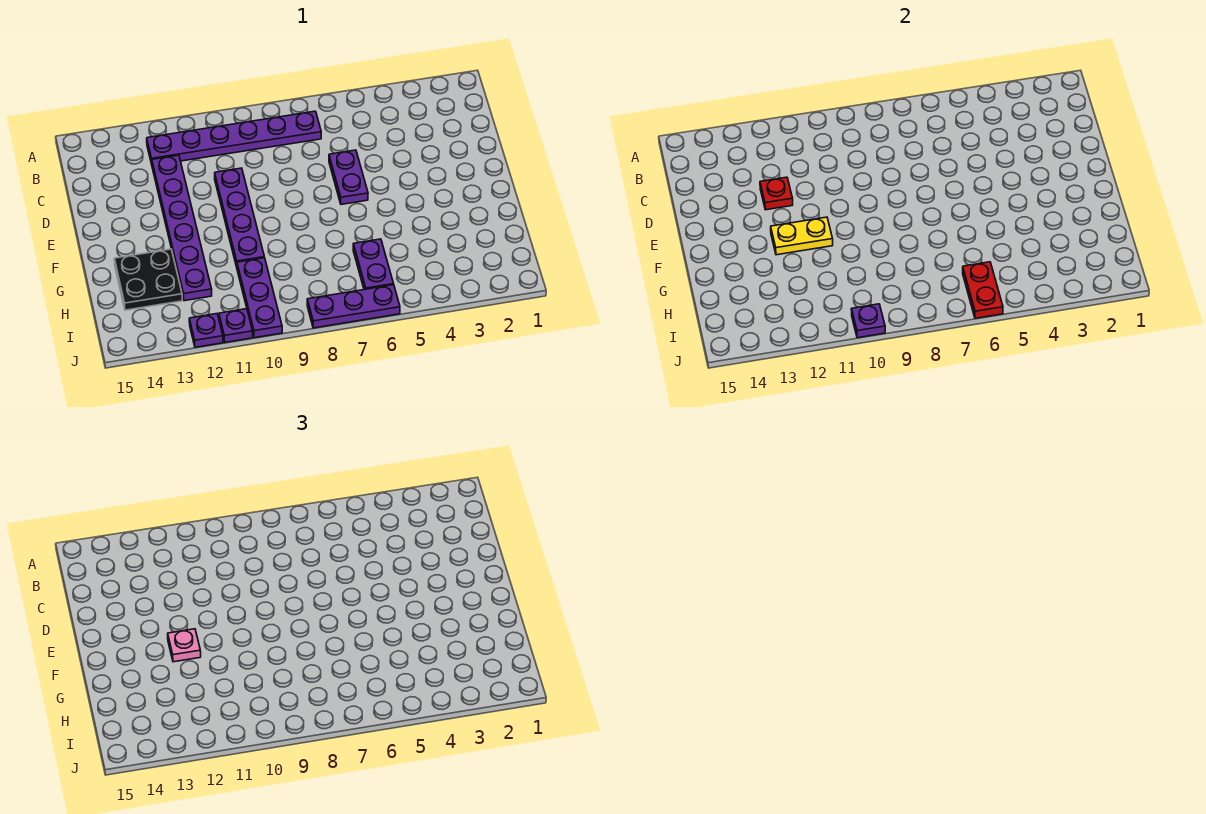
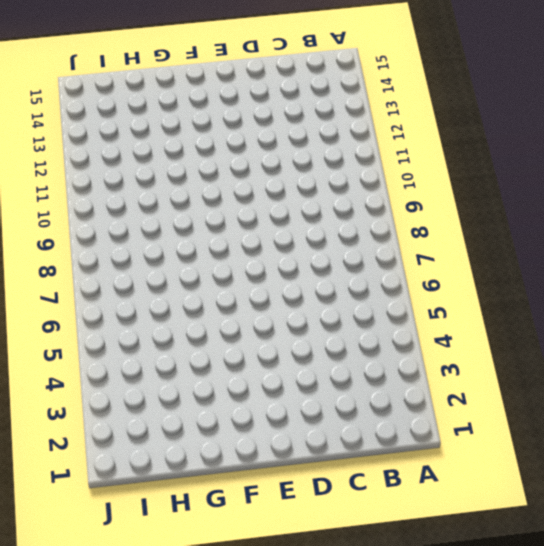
none -> purple 1x6 plate [147,111,321,164]
none -> purple 1x6 plate [152,155,212,301]
none -> purple 1x2 plate [329,150,368,204]

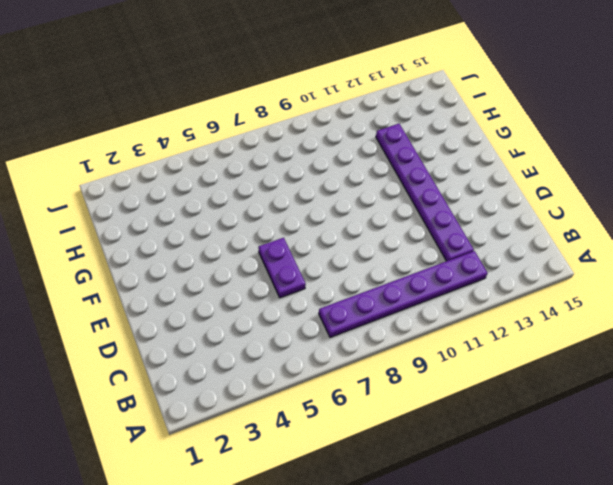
none -> purple 1x4 plate [215,168,264,267]
none -> black 2x2 plate [114,249,182,310]
none -> purple 1x2 plate [353,239,394,290]

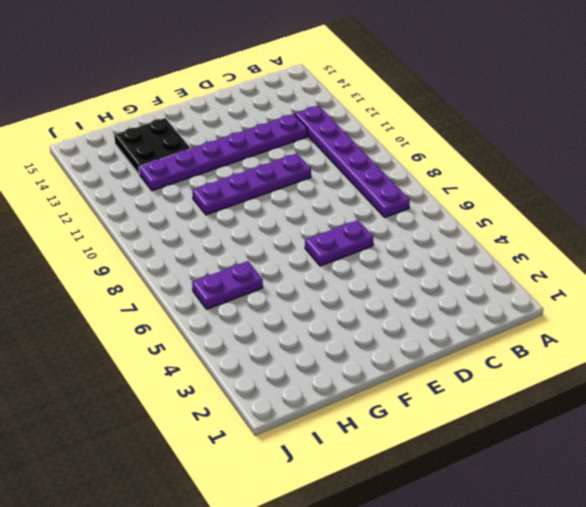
none -> purple 1x3 plate [237,258,282,338]
none -> purple 1x3 plate [307,285,400,328]
none -> purple 1x1 plate [219,309,253,342]

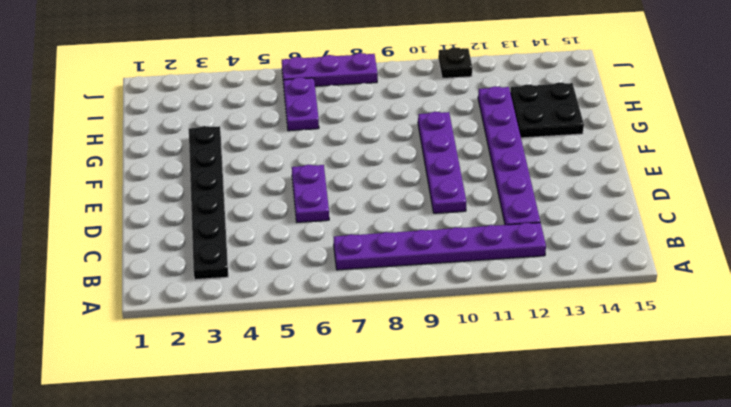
black 1x6 plate [189,126,228,280] -> none
black 1x1 plate [438,47,472,79] -> purple 1x1 plate [219,309,253,342]
none -> purple 1x3 plate [237,258,282,338]
none -> purple 1x1 plate [189,314,223,347]
none -> red 1x1 plate [760,177,793,210]

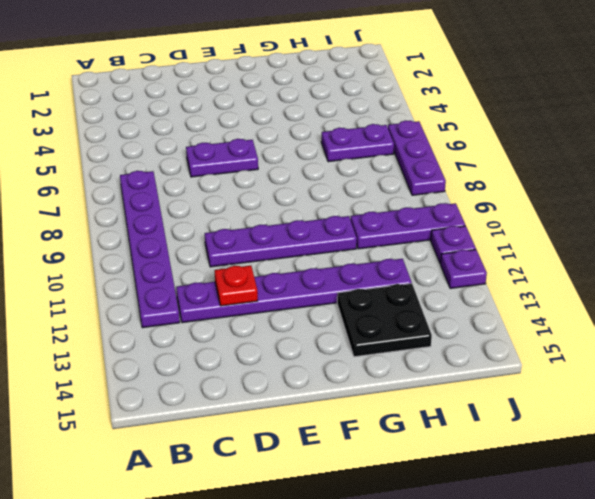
none -> yellow 1x2 plate [771,217,833,255]
none -> red 1x2 plate [963,262,1003,318]
none -> purple 1x1 plate [851,304,885,338]

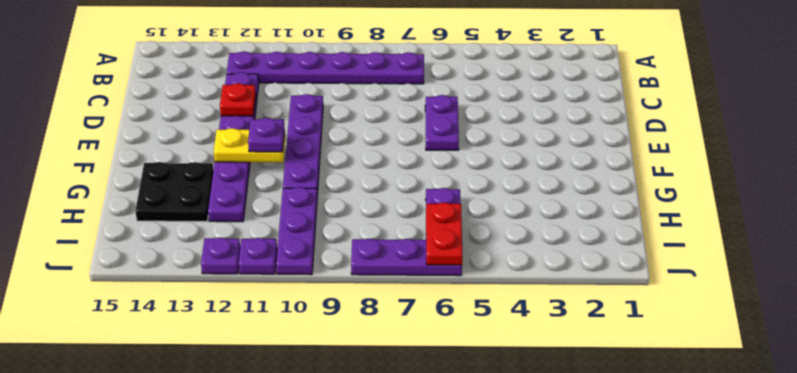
purple 1x1 plate [248,118,285,152] -> purple 1x1 plate moved to [851,304,885,338]
none -> pink 1x1 plate [168,629,201,662]

